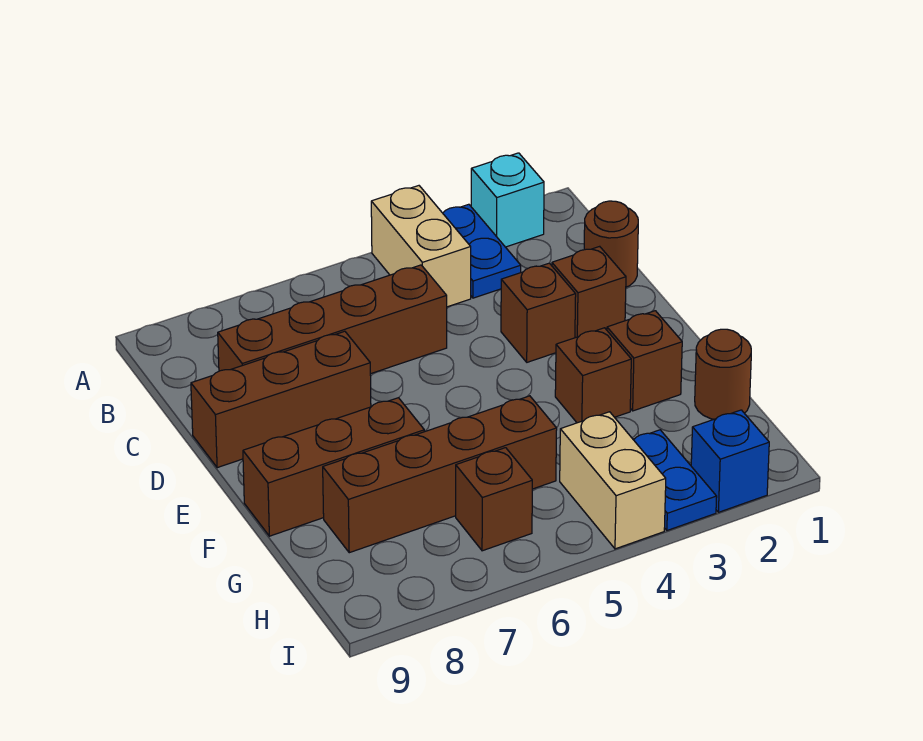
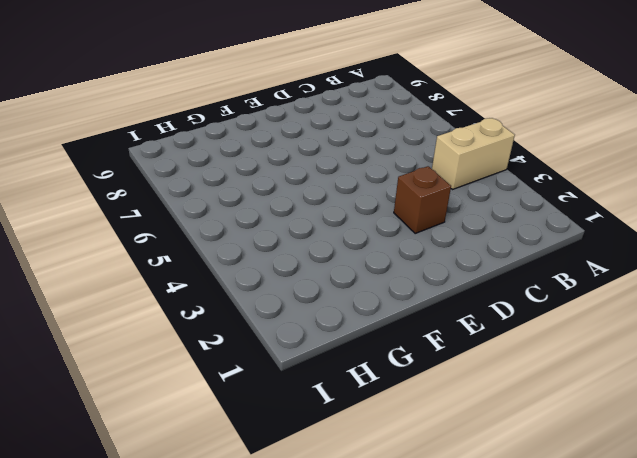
none -> cyan 1x1 brick [471,153,544,247]
none -> blue 1x2 plate [443,204,521,298]
none -> brown 1x1 round brick [584,201,638,287]

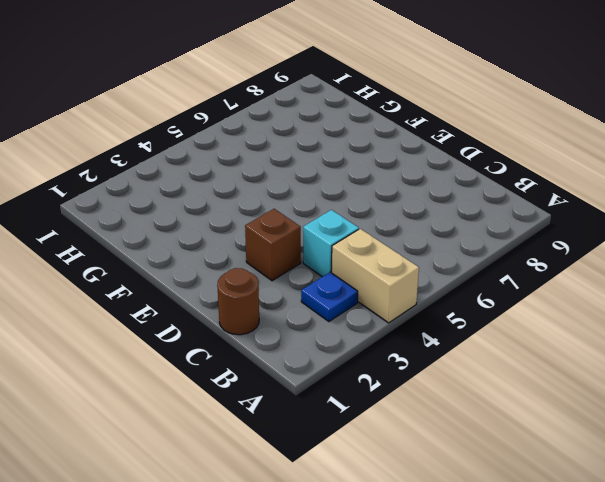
blue 1x1 plate [301,272,358,322] -> blue 1x2 plate [443,204,521,298]
cyan 1x1 brick [303,210,359,277] -> cyan 1x1 brick moved to [471,153,544,247]
none -> brown 1x4 brick [218,265,447,374]
none -> brown 1x1 brick [552,246,626,338]
none -> brown 1x3 brick [191,331,371,468]

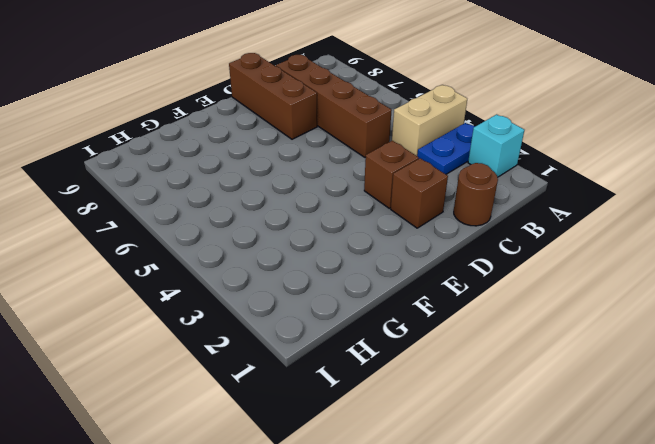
none -> brown 1x1 brick [607,311,682,411]
none -> brown 1x1 brick [555,328,631,423]
none -> brown 1x3 brick [243,398,424,536]

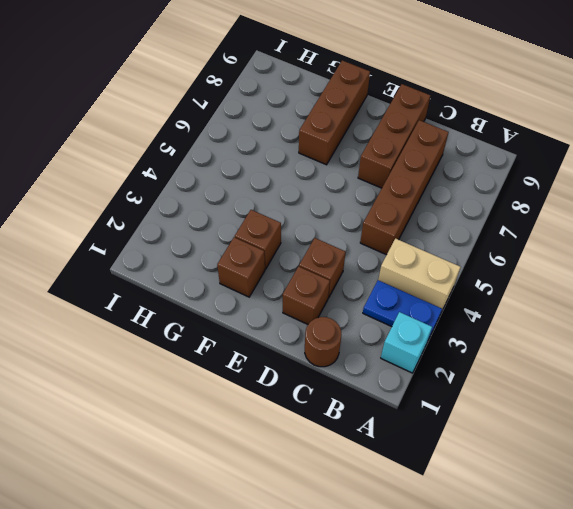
none -> brown 1x1 round brick [695,329,751,419]
none -> brown 1x4 brick [323,396,557,553]
none -> blue 1x2 plate [633,430,717,530]

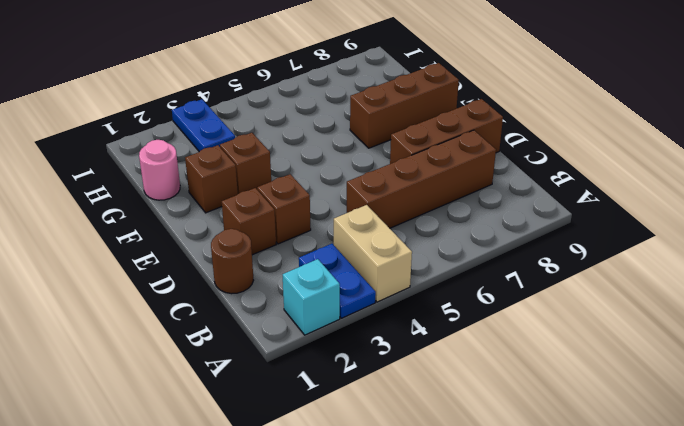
pink 1x1 round brick [139,140,180,200] -> brown 1x1 round brick [695,329,751,419]
none -> brown 1x4 brick [323,396,557,553]
none -> tan 1x2 brick [560,412,666,549]
none -> brown 1x1 brick [456,448,532,551]

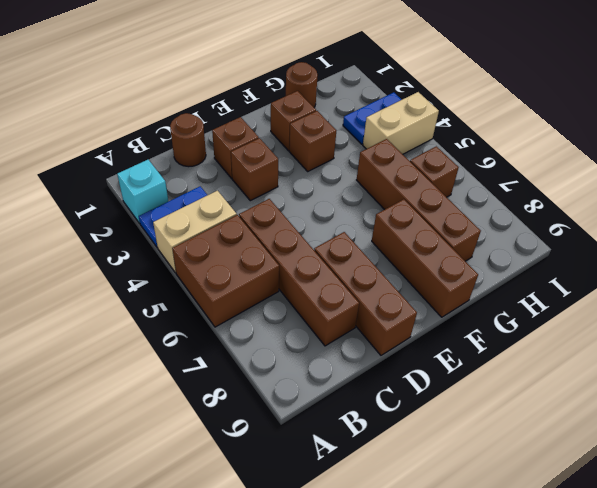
brown 2x2 brick [172,215,279,327] -> none
none -> blue 1x1 brick [691,410,769,512]

